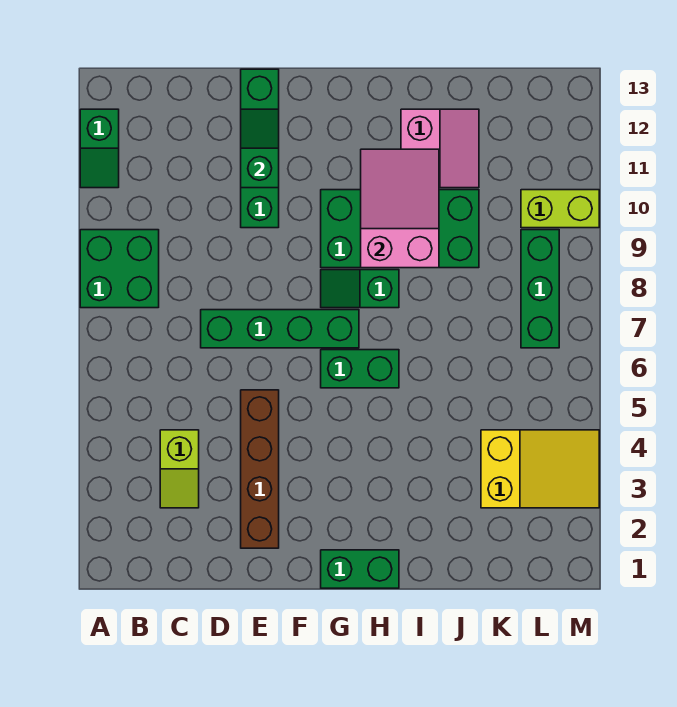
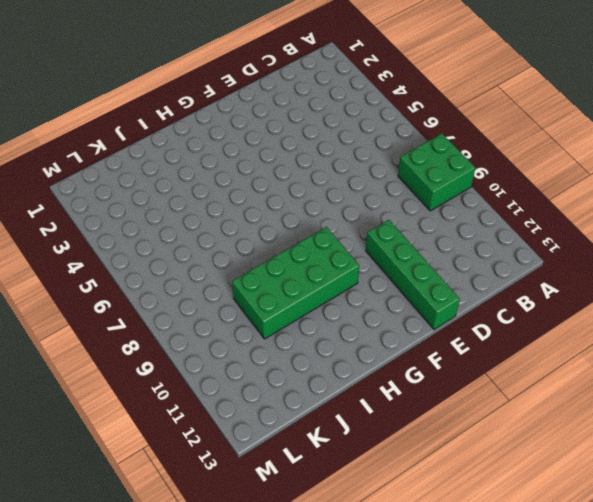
none -> green 1x2 slope [80,109,119,188]
none -> lime 1x2 slope [160,430,199,508]
none -> green 1x4 brick [201,310,359,348]

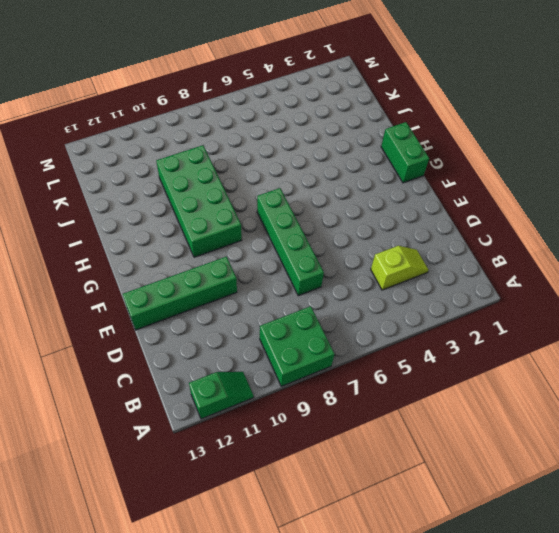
none -> brown 1x4 brick [241,390,279,548]
none -> green 1x2 brick [321,350,399,388]
none -> green 1x2 slope [321,270,399,308]

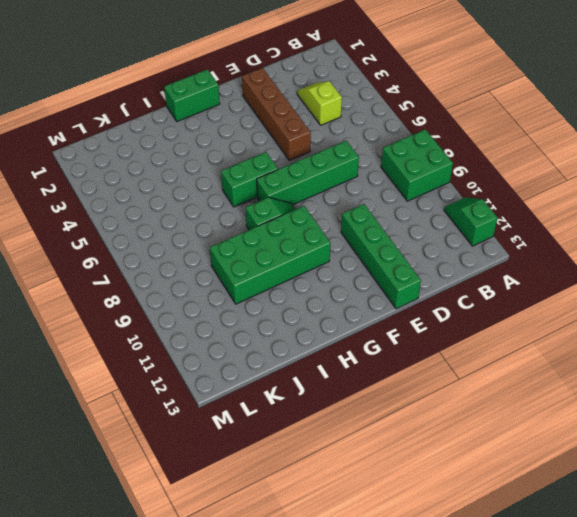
none -> pink 2x2 slope [401,109,479,188]
none -> yellow 2x3 slope [481,430,599,508]
none -> green 1x3 brick [521,230,559,348]

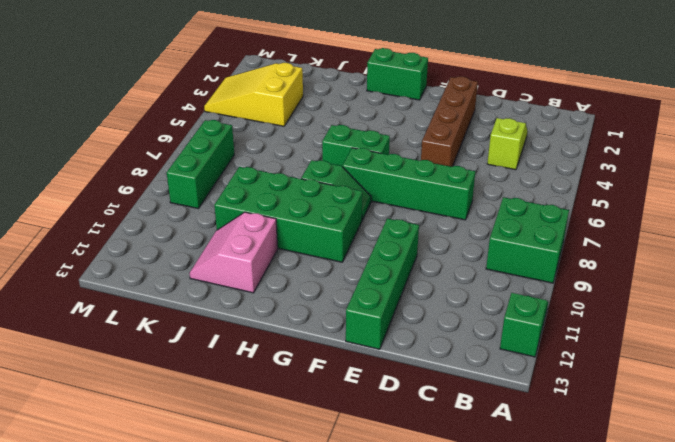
none -> lime 1x2 brick [521,190,599,228]
none -> green 1x2 slope [241,109,279,188]
none -> pink 2x3 slope [361,149,439,268]

